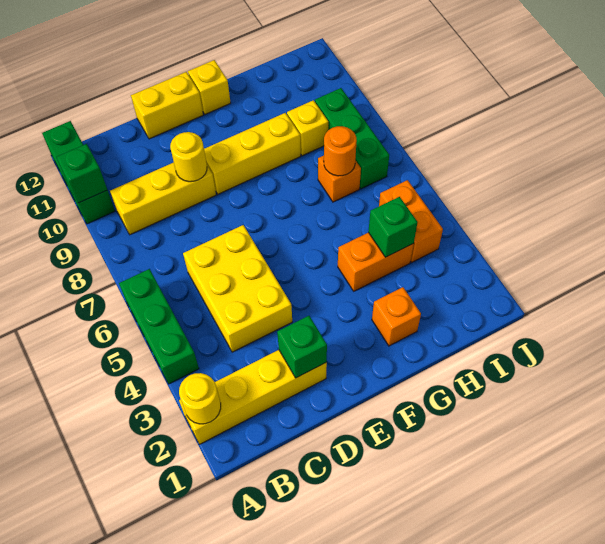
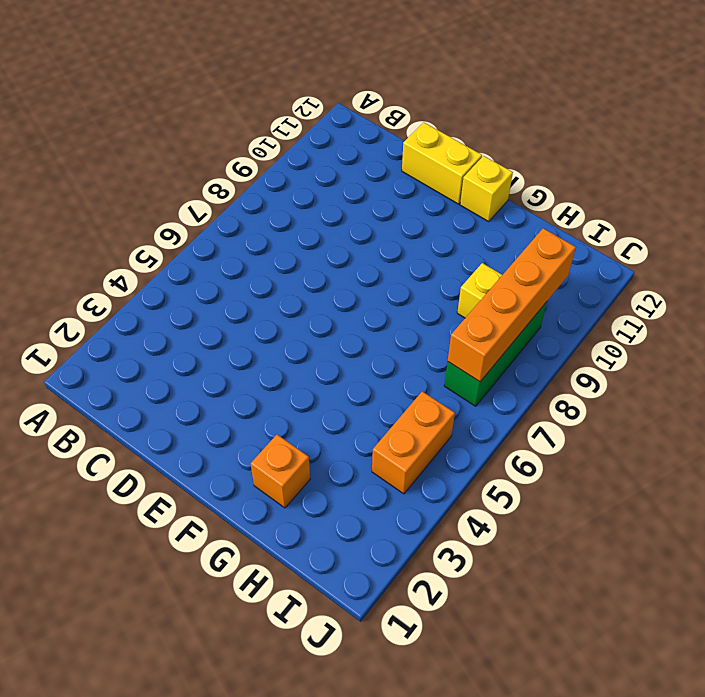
orange 1x4 brick [448,228,576,382] -> none
none -> yellow 1x4 brick [179,350,327,444]
none -> green 1x3 brick [119,269,199,384]
none -> green 1x3 brick [42,121,115,224]

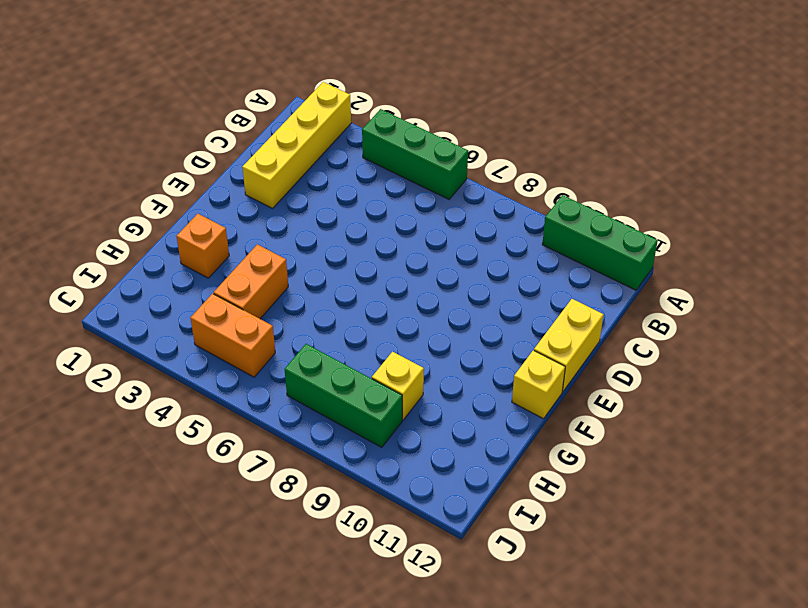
none -> yellow 1x3 brick [110,162,216,235]
none -> yellow 2x3 brick [183,225,292,352]
none -> yellow 1x3 brick [204,113,301,194]

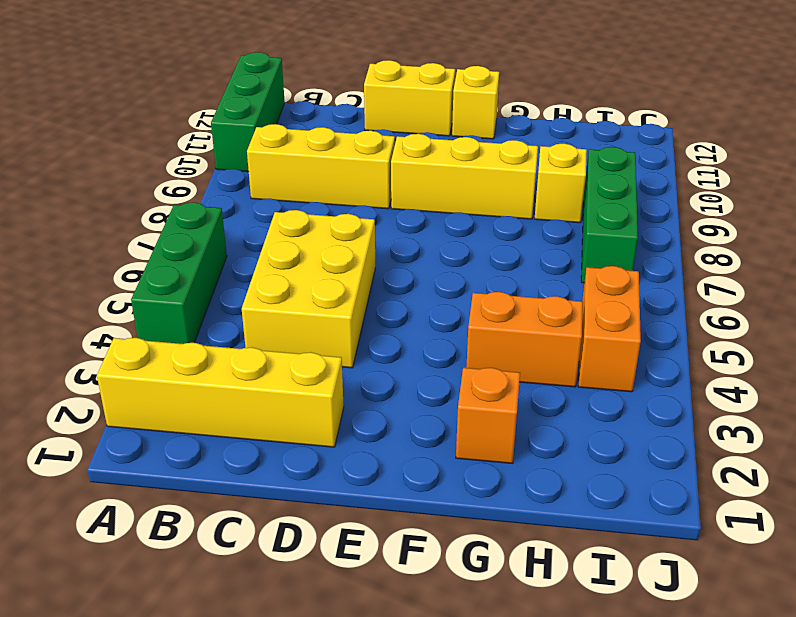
none -> orange 1x1 brick [318,156,361,202]
none -> yellow 1x1 round brick [179,373,221,424]
none -> green 1x1 brick [56,144,107,203]

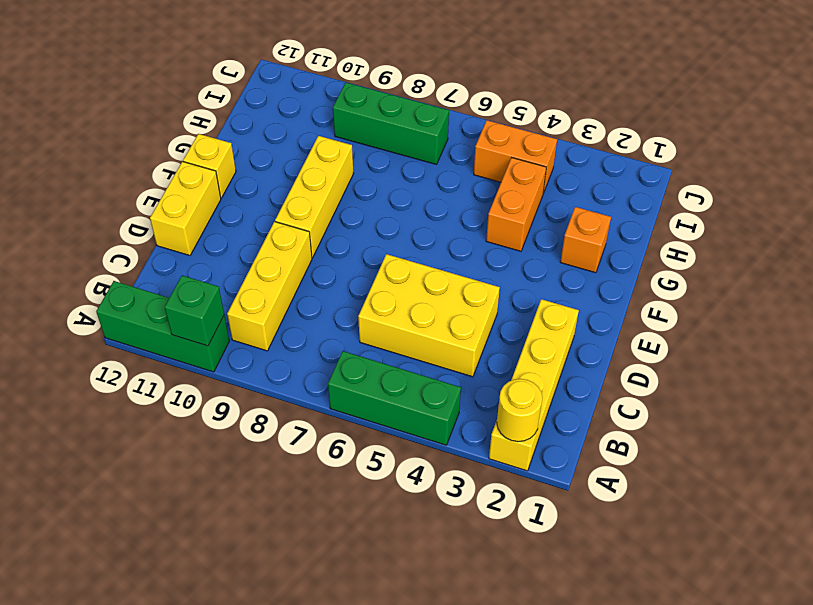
none -> orange 1x1 brick [318,156,361,202]
none -> yellow 1x1 brick [287,100,328,156]
none -> green 1x1 brick [277,316,327,378]

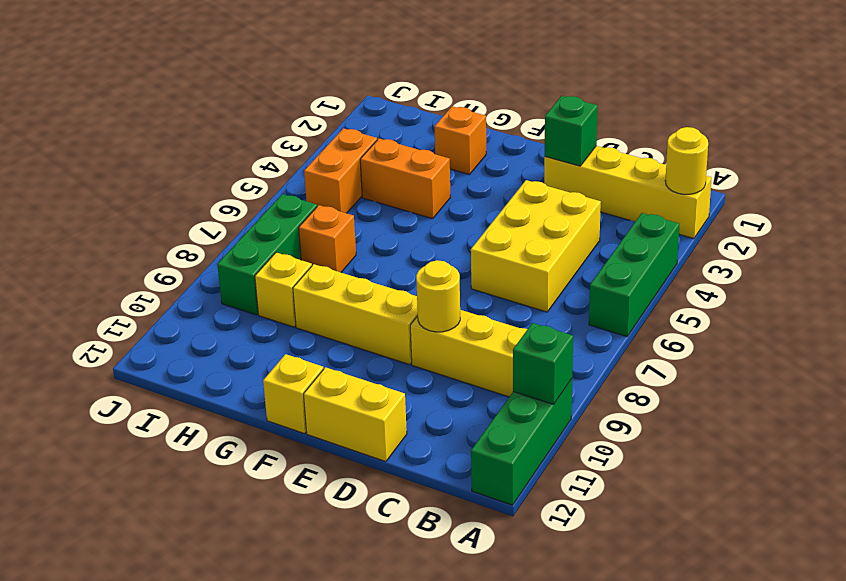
none -> green 1x1 brick [368,197,418,257]
none -> orange 1x1 round brick [324,126,357,176]

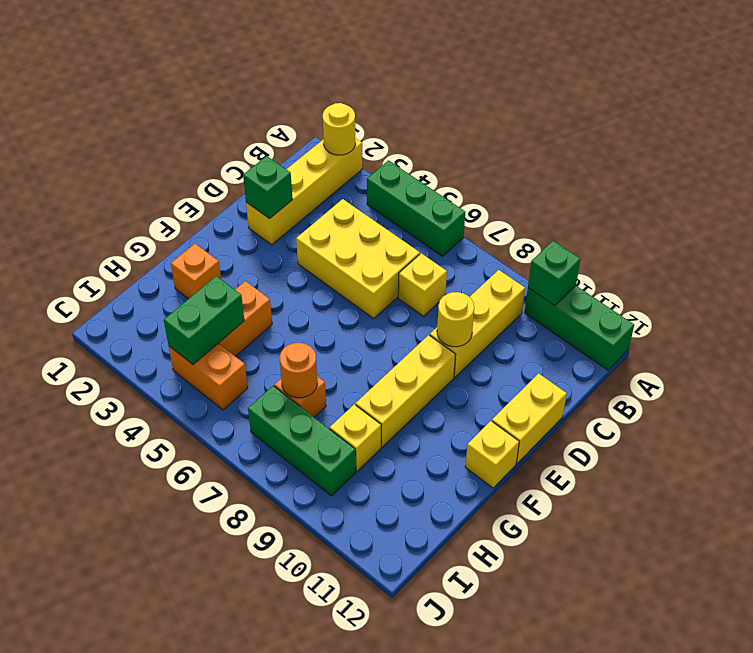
yellow 1x1 brick [398,253,447,316] -> none
green 1x2 brick [164,276,244,365] -> green 1x1 brick [368,197,418,257]

